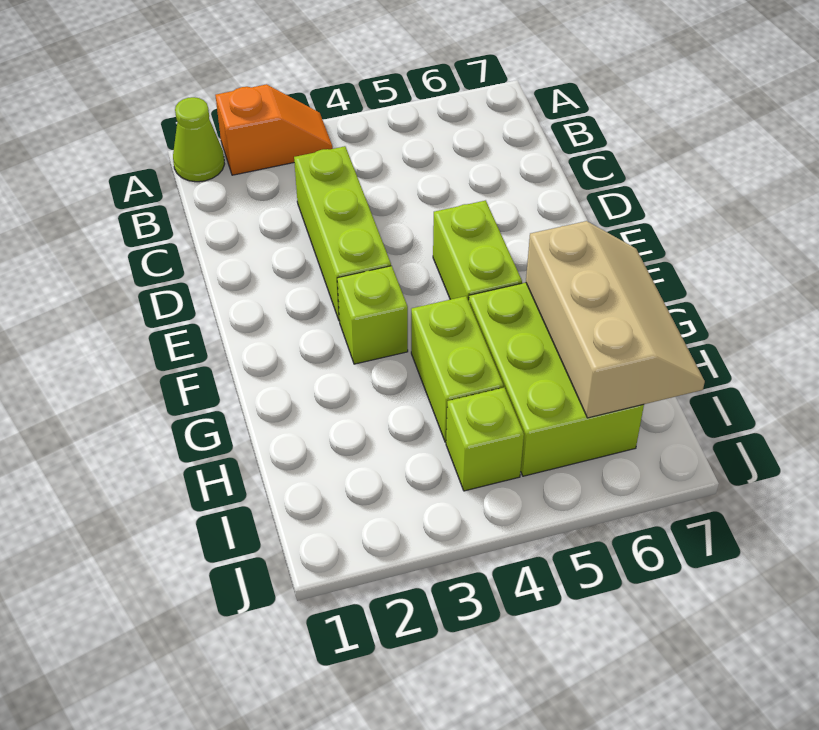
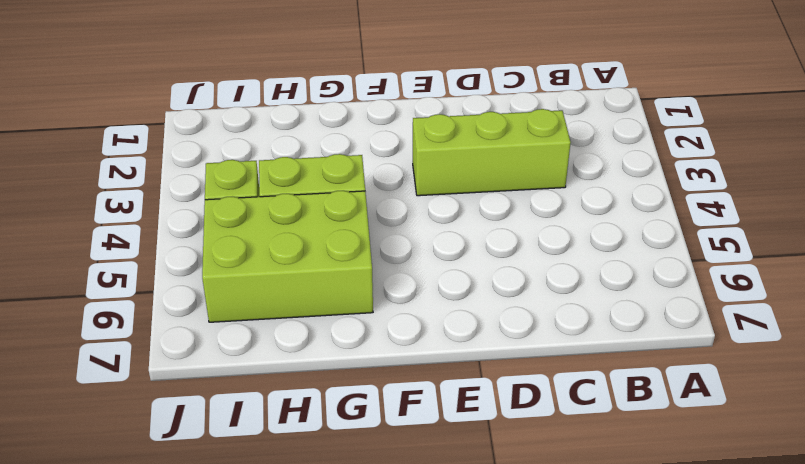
none -> lime 1x1 cone [173,97,224,182]
none -> orange 1x2 slope [215,84,333,175]

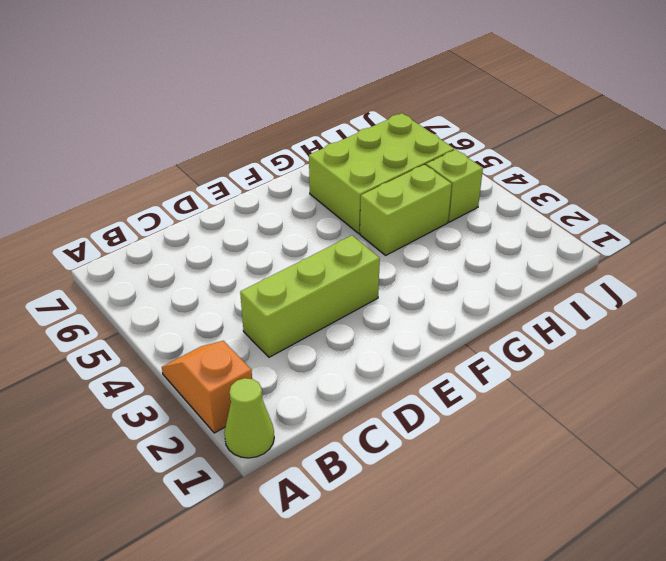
none -> lime 1x2 brick [433,200,522,301]
none -> lime 1x1 brick [337,266,408,364]

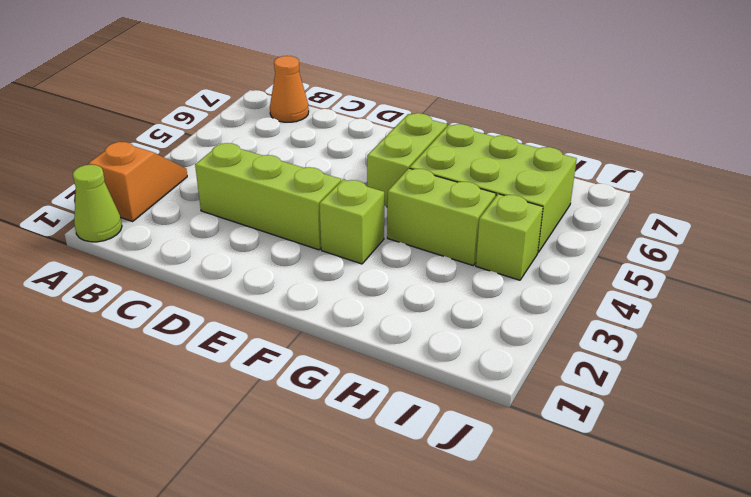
orange 1x1 cone [270,56,309,122] -> none
lime 1x2 brick [367,113,447,207] -> lime 1x2 brick turned to [433,200,522,301]
none -> tan 2x3 slope [526,221,705,418]

